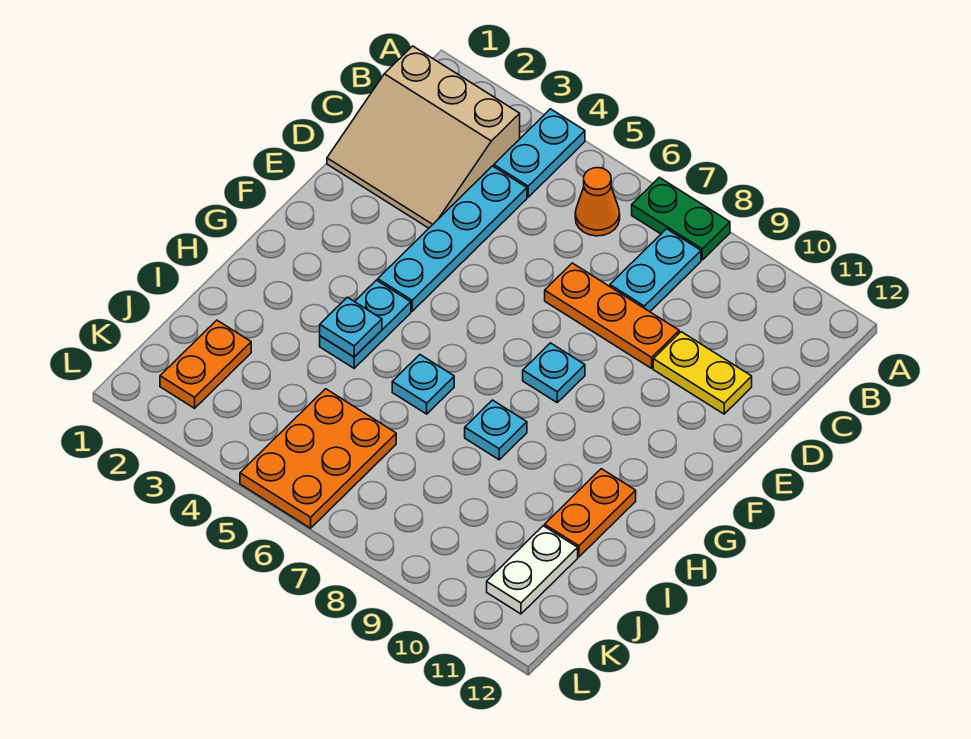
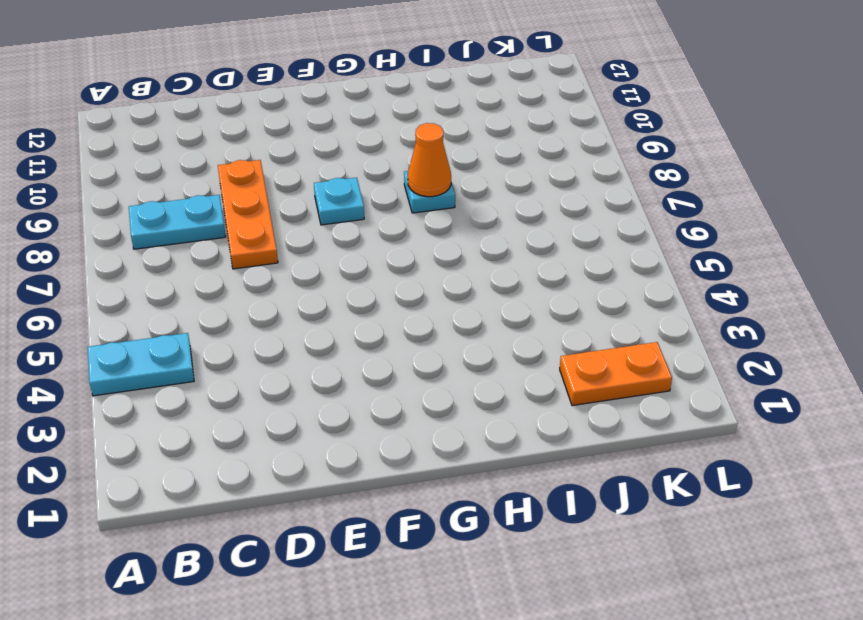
orange 1x1 cone [408,123,451,197] -> orange 1x1 cone moved to [575,168,620,236]
none -> green 1x2 plate [632,177,730,260]
none -> tan 3x3 slope [327,46,520,228]
none -> cyan 1x4 plate [378,166,527,311]

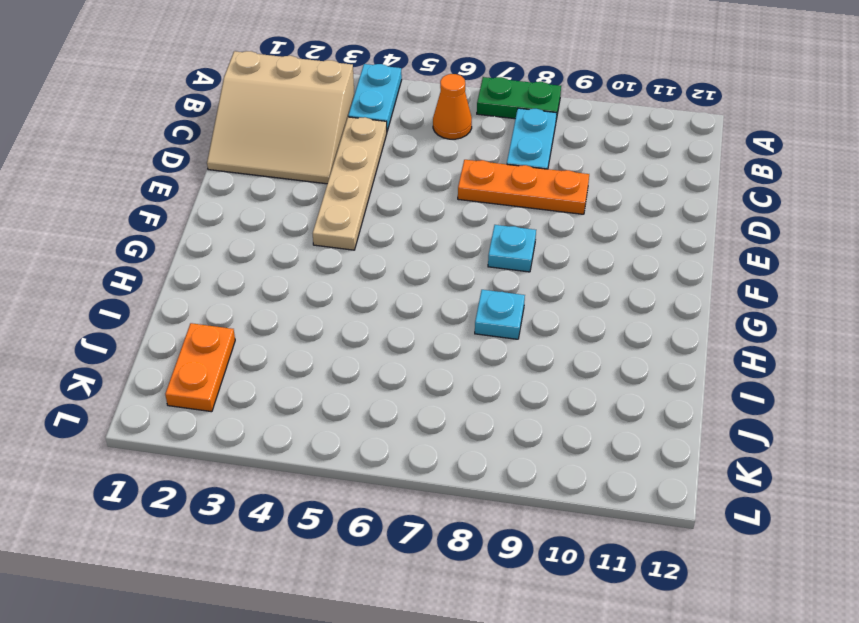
tan 1x4 plate [313,117,387,250] -> cyan 1x4 plate [378,166,527,311]
none -> yellow 1x2 plate [653,332,752,414]
none -> cyan 1x2 plate [320,280,411,368]
none -> cyan 1x1 plate [392,355,454,414]

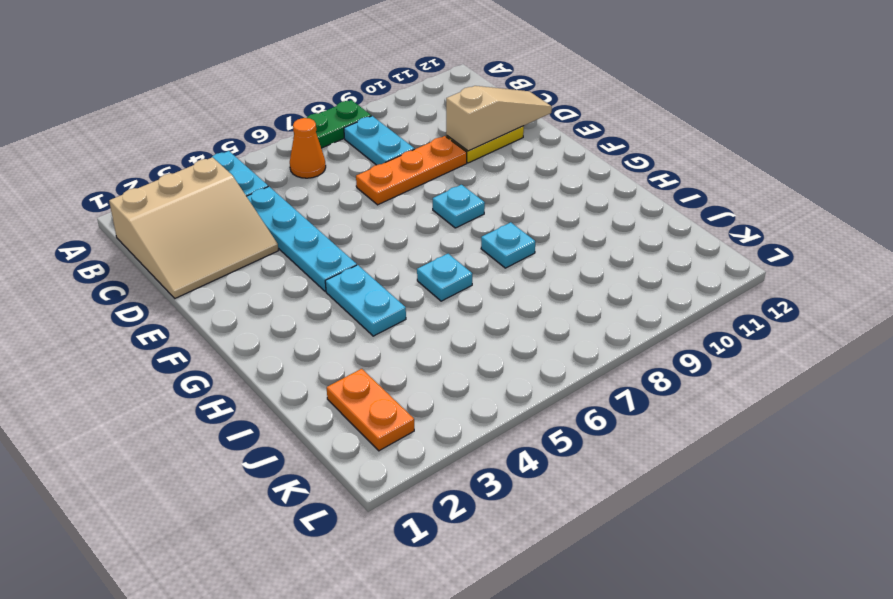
tan 1x3 slope [446,86,552,151] -> none
none -> orange 1x2 plate [545,469,636,557]
none -> orange 2x3 plate [240,389,396,528]
none -> white 1x2 plate [487,526,578,614]

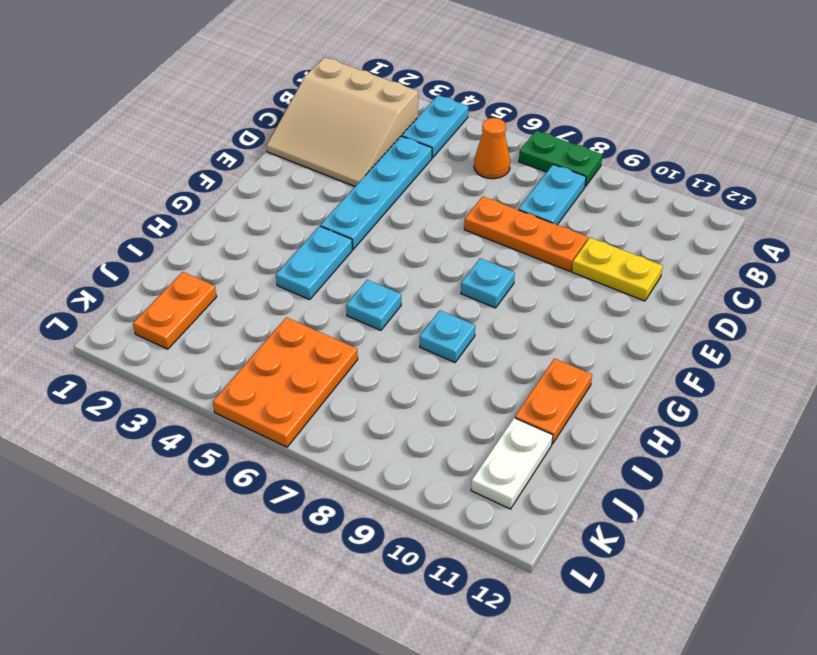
none -> cyan 1x1 plate [320,297,382,357]

